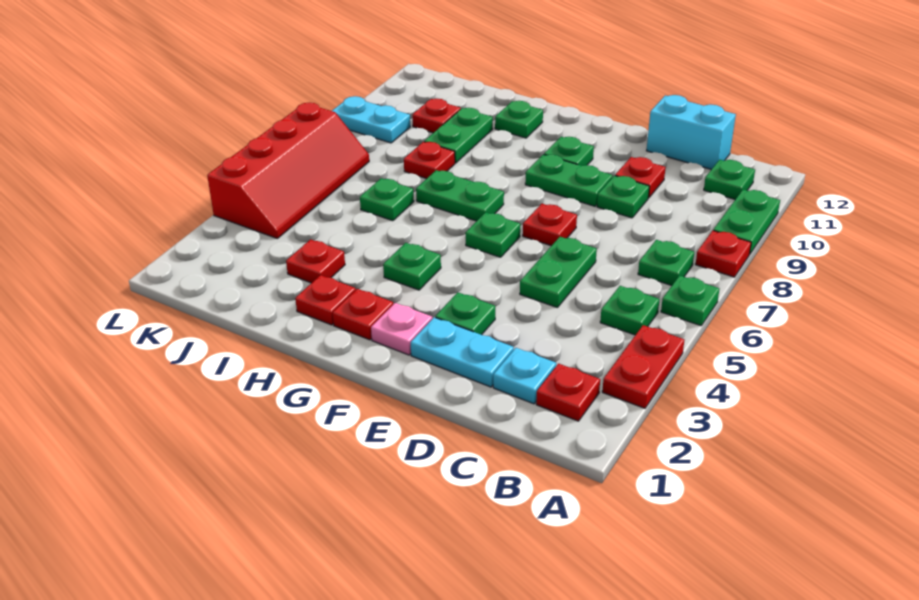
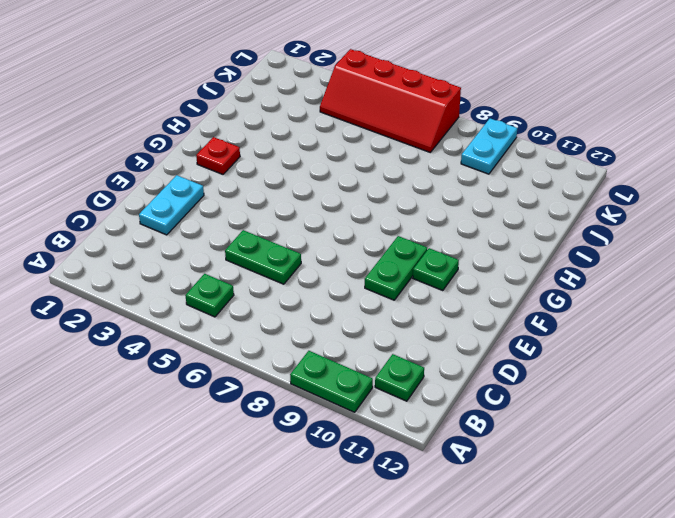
none -> red 1x2 plate [602,325,684,408]
none -> green 1x1 plate [661,276,719,326]
none -> red 1x1 plate [695,231,751,277]
none -> red 1x1 plate [536,364,600,421]

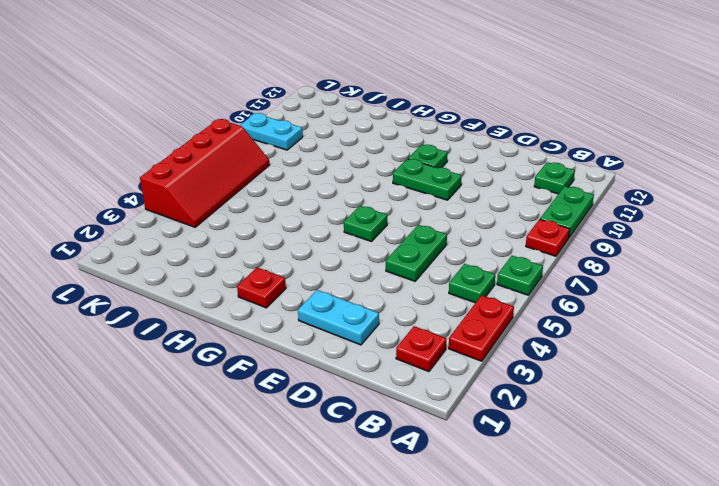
none -> green 1x1 plate [638,240,694,286]
none -> cyan 1x1 plate [493,348,556,404]
none -> cyan 1x2 brick [647,95,736,169]
none -> green 1x1 plate [597,176,649,218]

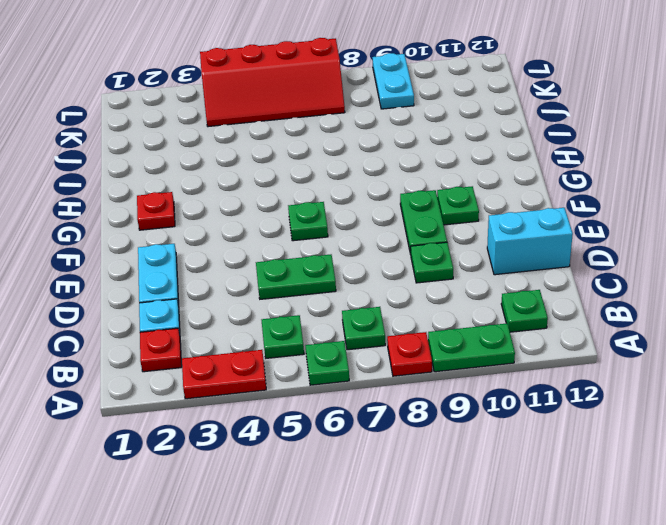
cyan 1x2 brick [487,208,573,275] -> cyan 1x2 brick turned to [647,95,736,169]
none -> red 1x1 plate [615,157,666,198]
none -> green 1x1 plate [435,292,495,335]
none -> red 1x1 plate [523,204,577,246]
none -> pink 1x1 plate [371,303,432,355]

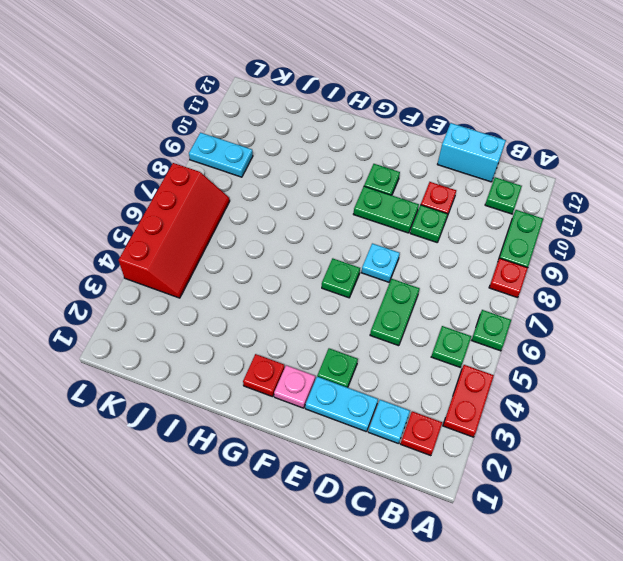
cyan 1x1 plate [361,243,400,282] -> red 1x1 plate [523,204,577,246]
none -> green 1x1 plate [638,240,694,286]
none -> green 1x1 plate [383,243,441,290]
none -> green 1x2 plate [416,170,504,221]
none -> red 1x1 plate [295,275,356,325]

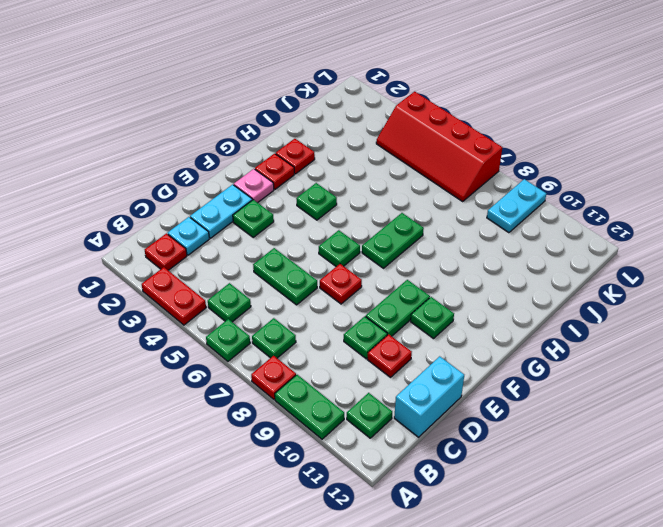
none -> green 1x1 plate [495,101,543,138]
none -> red 1x1 plate [286,239,345,283]
none -> green 1x1 plate [360,178,414,221]
none -> red 1x1 plate [404,142,455,179]

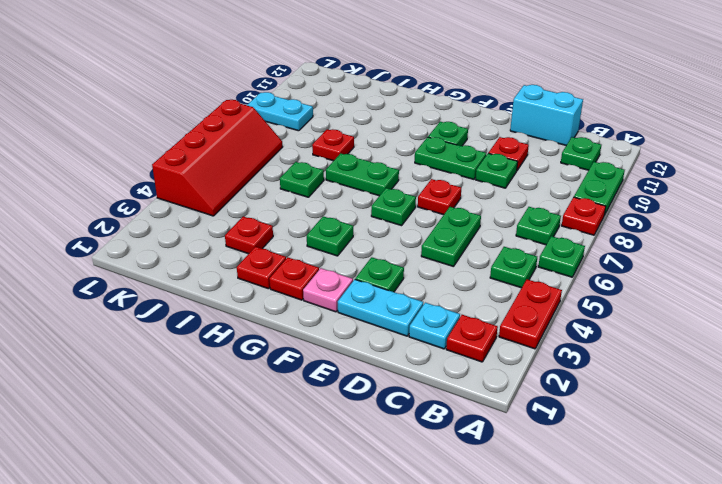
none -> green 1x1 plate [495,101,543,138]
none -> green 1x2 plate [424,108,493,163]
none -> red 1x1 plate [412,99,461,133]

